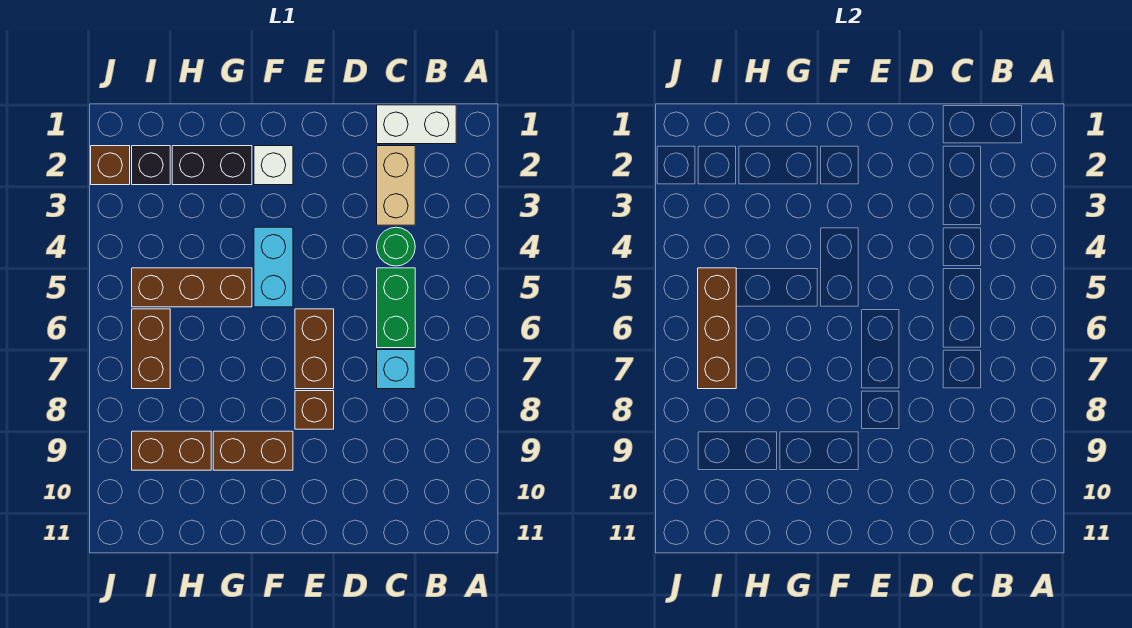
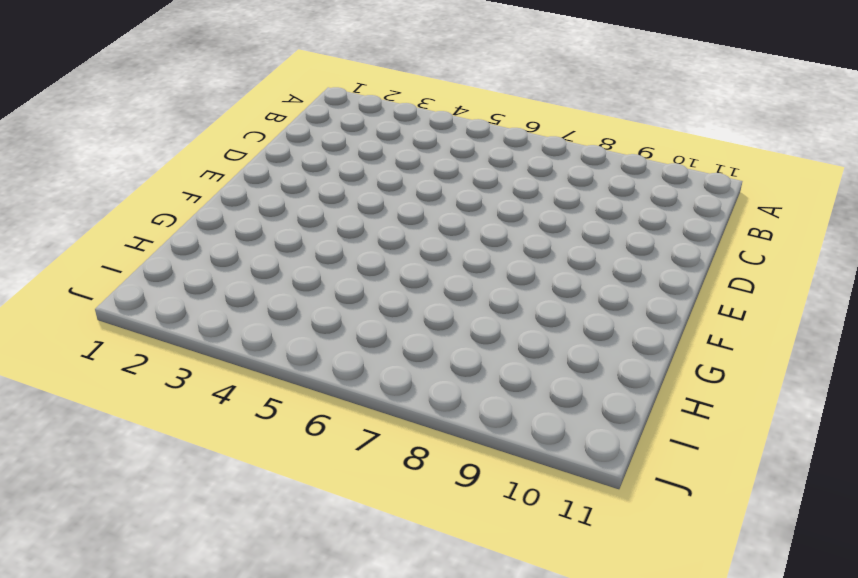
none -> white 1x2 brick [377,105,456,144]
none -> tan 1x2 brick [377,146,415,225]
none -> green 1x1 round brick [377,227,415,266]

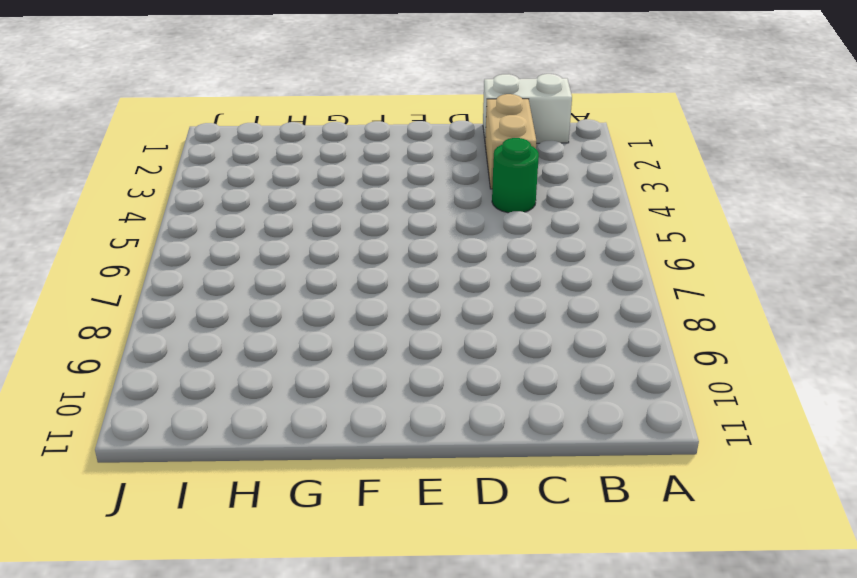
none -> green 1x2 brick [377,268,415,348]
none -> cyan 1x1 brick [377,350,415,389]
none -> brown 1x2 brick [295,309,334,389]

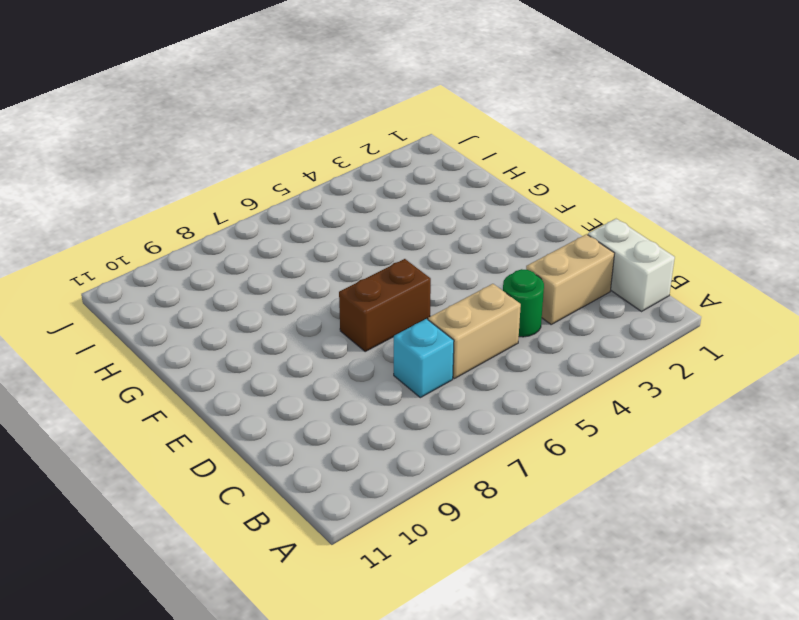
tan 1x2 brick [428,284,521,379] -> green 1x2 brick [377,268,415,348]
none -> brown 1x1 brick [295,391,334,429]
none -> white 1x1 brick [254,146,293,185]
none -> cyan 1x2 brick [254,227,293,307]

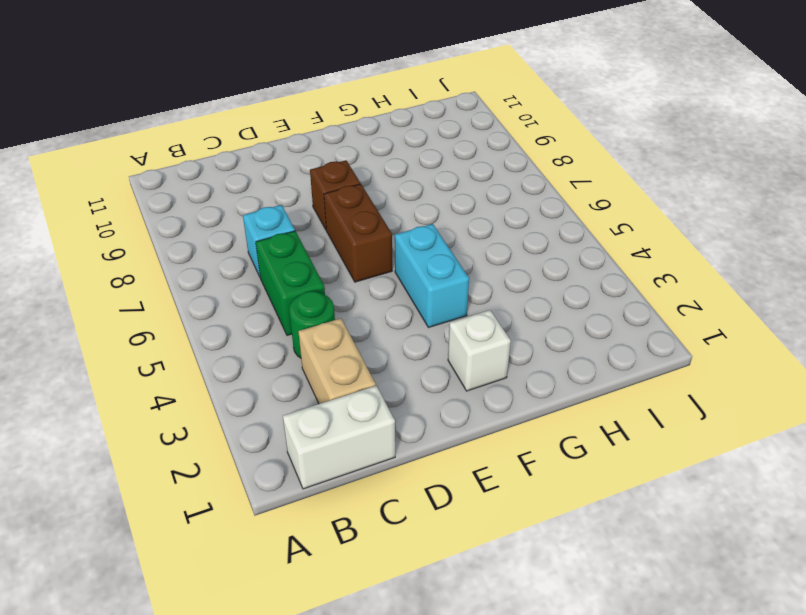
none -> brown 1x2 brick [213,431,293,470]
none -> black 1x2 brick [172,146,252,185]
none -> brown 1x3 brick [132,268,252,307]

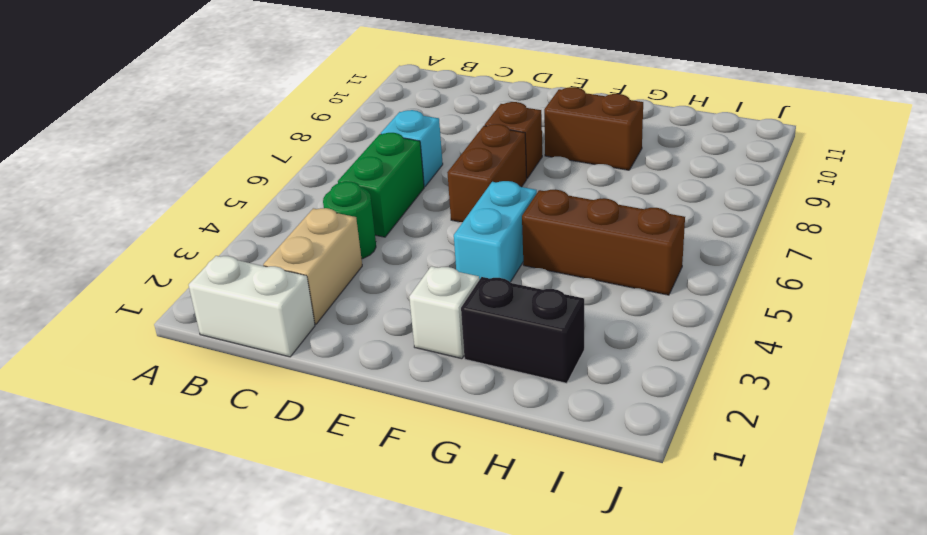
none -> brown 1x2 brick [132,431,211,470]
none -> black 1x1 brick [132,146,170,185]
none -> brown 1x2 brick [132,309,170,389]

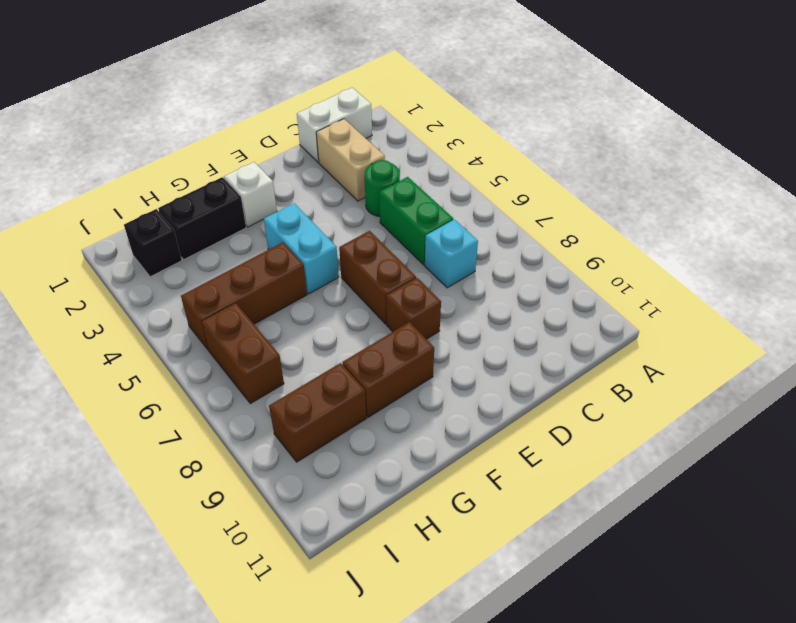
none -> brown 1x1 brick [91,146,130,185]
none -> brown 1x3 brick [698,268,736,389]

